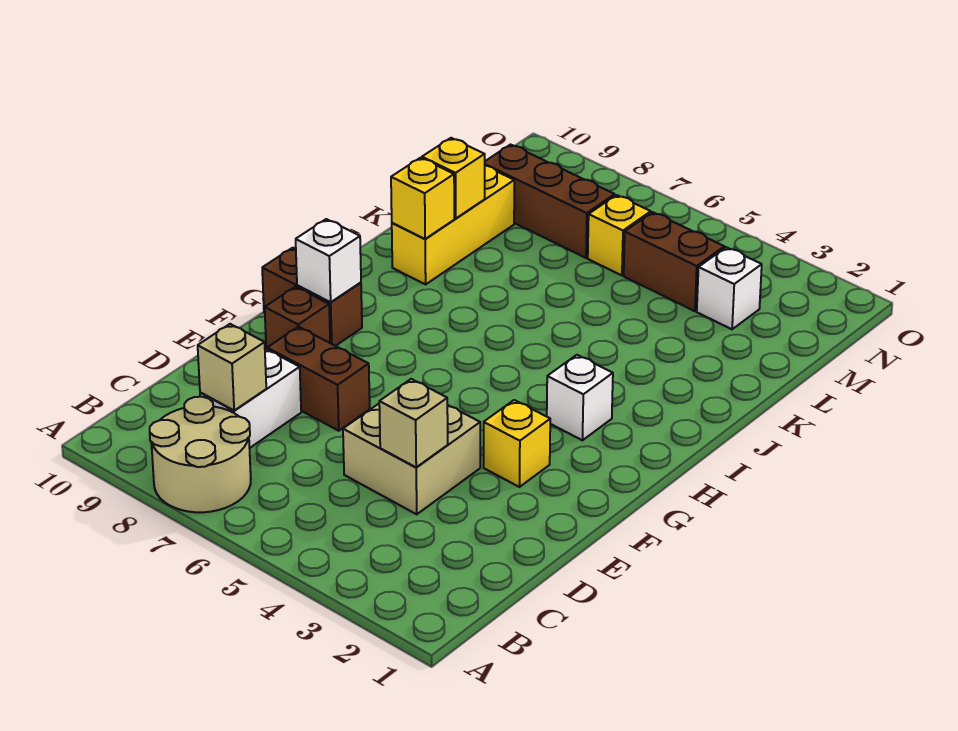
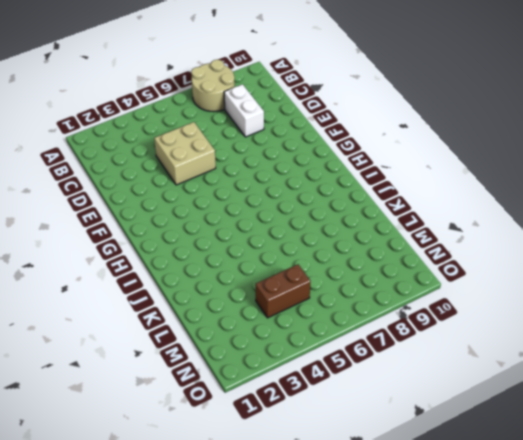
none -> brown 1x2 brick [267,327,370,431]
none -> yellow 1x1 brick [484,400,550,487]
none -> brown 1x1 brick [265,287,330,349]

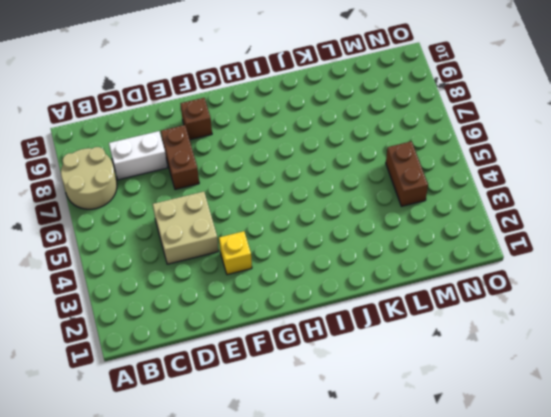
none -> brown 1x2 brick [262,248,362,346]
none -> white 1x1 brick [547,355,613,440]
none -> yellow 1x3 brick [392,166,514,284]

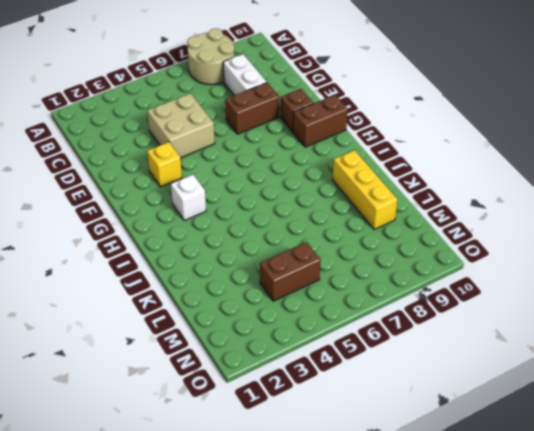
none -> white 1x1 brick [697,247,762,329]
none -> yellow 1x1 brick [588,195,651,275]
none -> brown 1x3 brick [485,145,615,258]

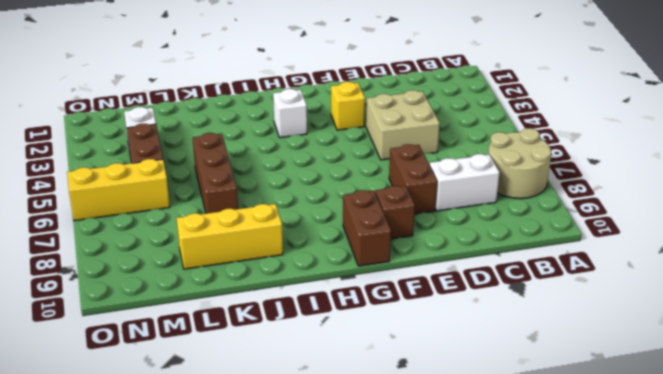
brown 1x3 brick [193,133,238,214] -> brown 1x3 brick moved to [485,145,615,258]
yellow 1x3 brick [67,159,170,221] -> yellow 1x1 brick [588,195,651,275]
none -> tan 1x1 brick [198,324,266,411]
none -> tan 1x1 brick [379,379,448,467]
none -> white 1x1 brick [296,219,361,302]

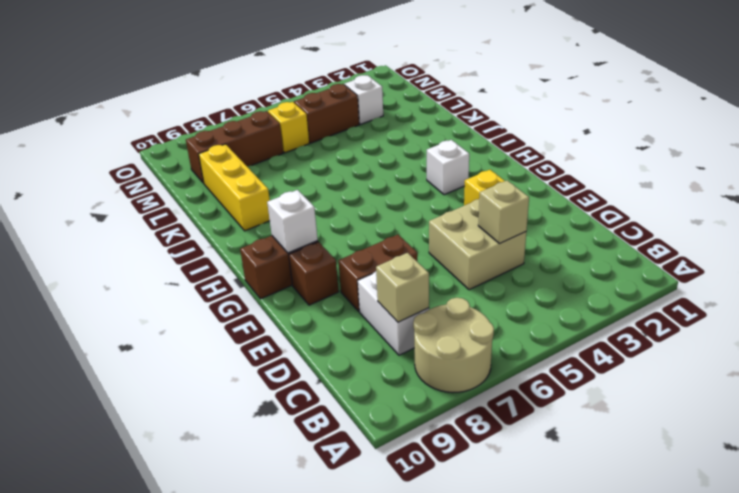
none -> yellow 1x1 brick [391,158,454,239]
none -> yellow 1x1 brick [422,138,485,218]

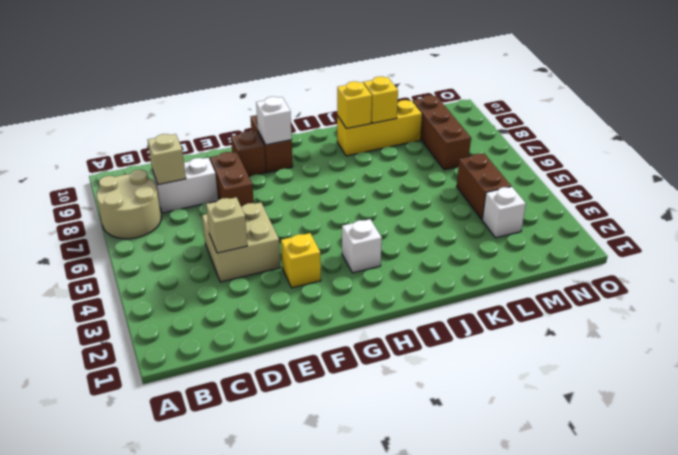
none -> yellow 1x1 brick [588,195,651,275]

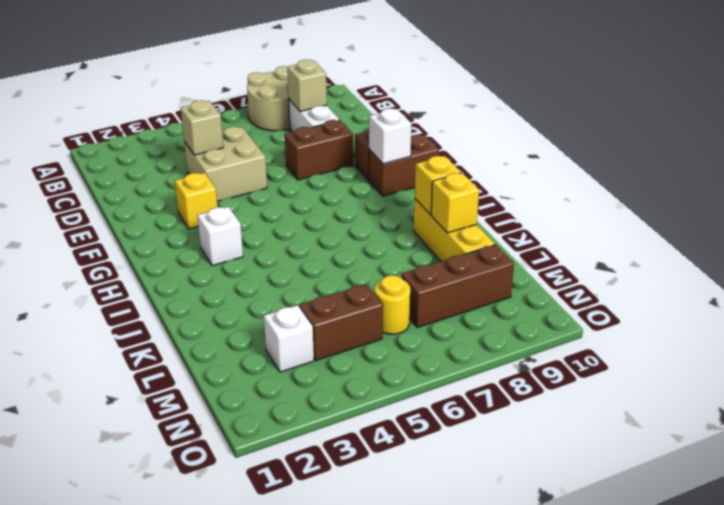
yellow 1x1 round brick [375,275,410,334] -> yellow 1x1 brick [588,195,651,275]

